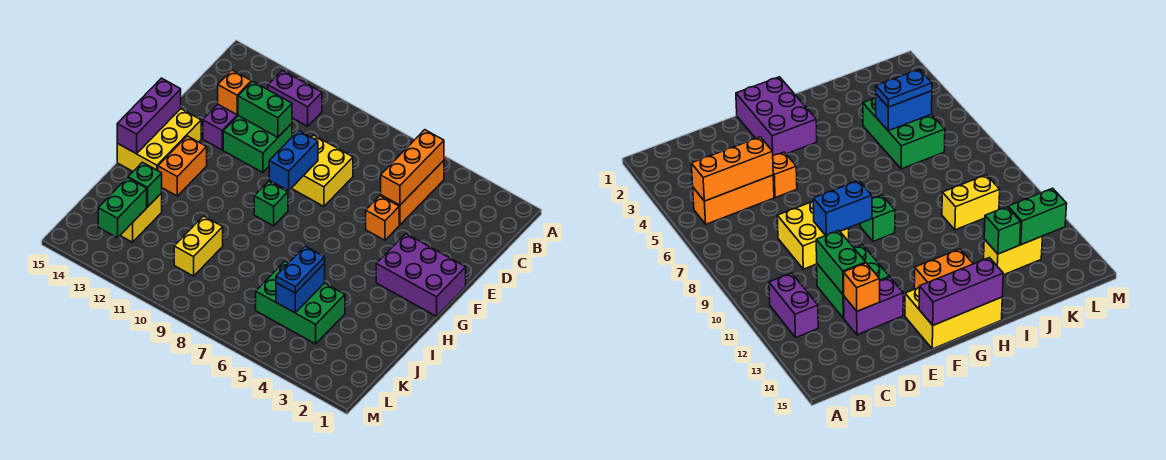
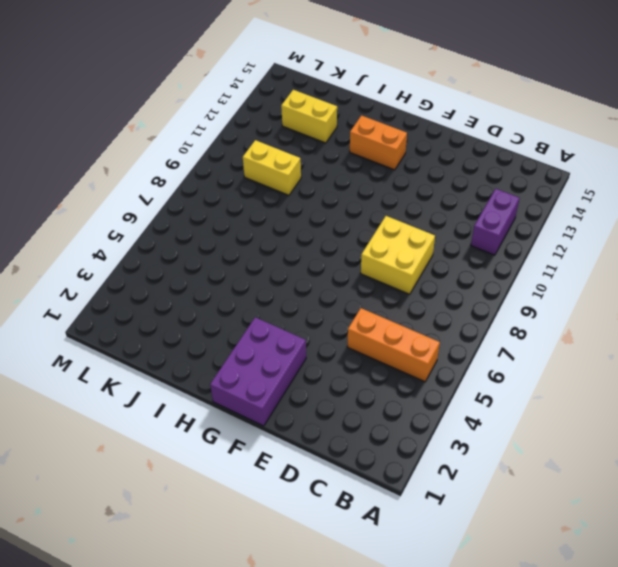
none -> green 2x2 brick [223,116,292,173]
none -> purple 1x2 brick [203,105,238,150]
none -> orange 1x1 brick [366,196,399,240]

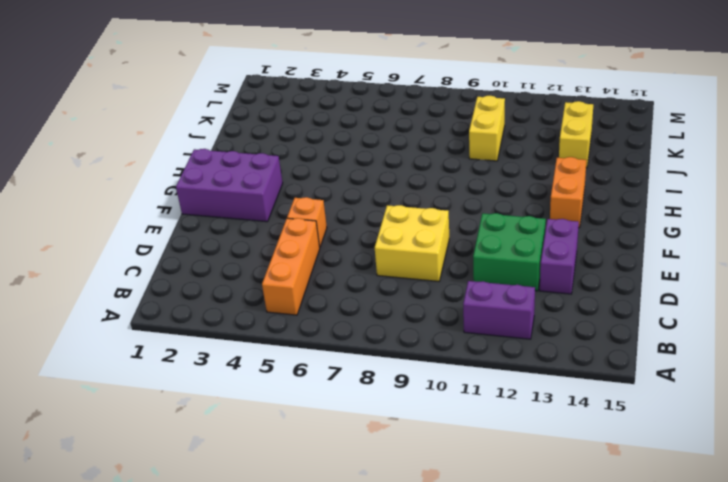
none -> yellow 2x3 brick [117,109,201,171]
none -> green 1x1 brick [254,181,288,226]
none -> green 2x3 brick [256,261,345,344]

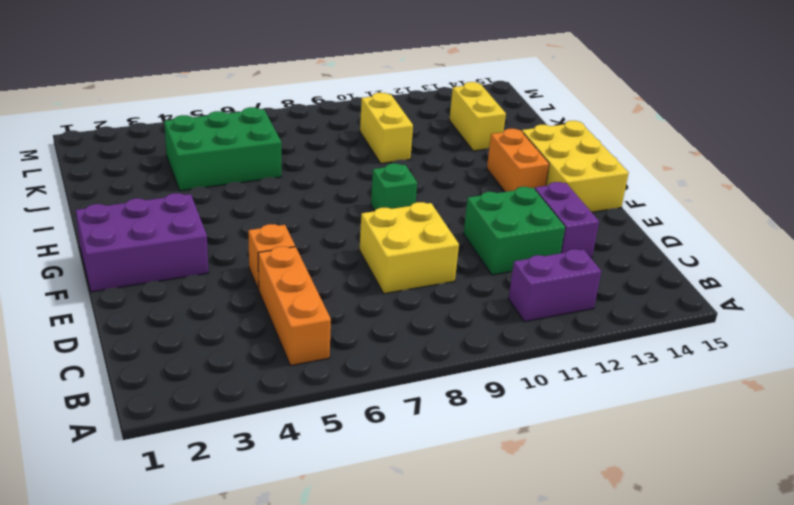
none -> orange 1x3 brick [381,130,444,205]
none -> green 1x2 brick [238,81,292,137]
none -> orange 1x1 brick [218,70,251,115]

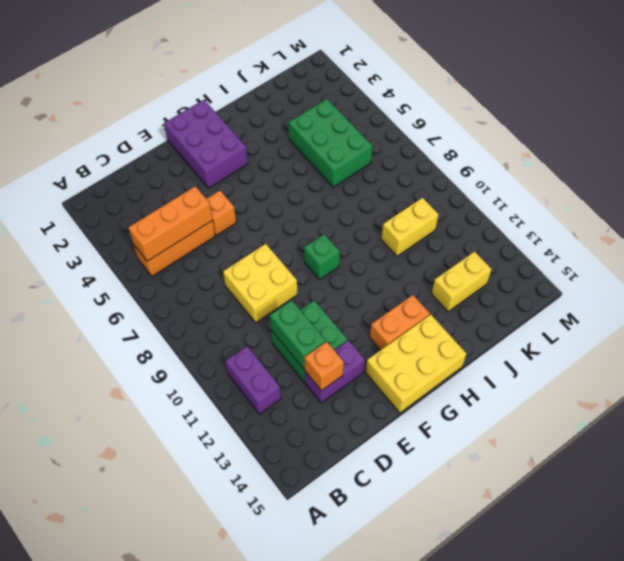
none -> blue 1x2 brick [269,131,318,191]
none -> purple 1x3 brick [117,78,181,154]
none -> blue 1x2 brick [276,263,325,313]

